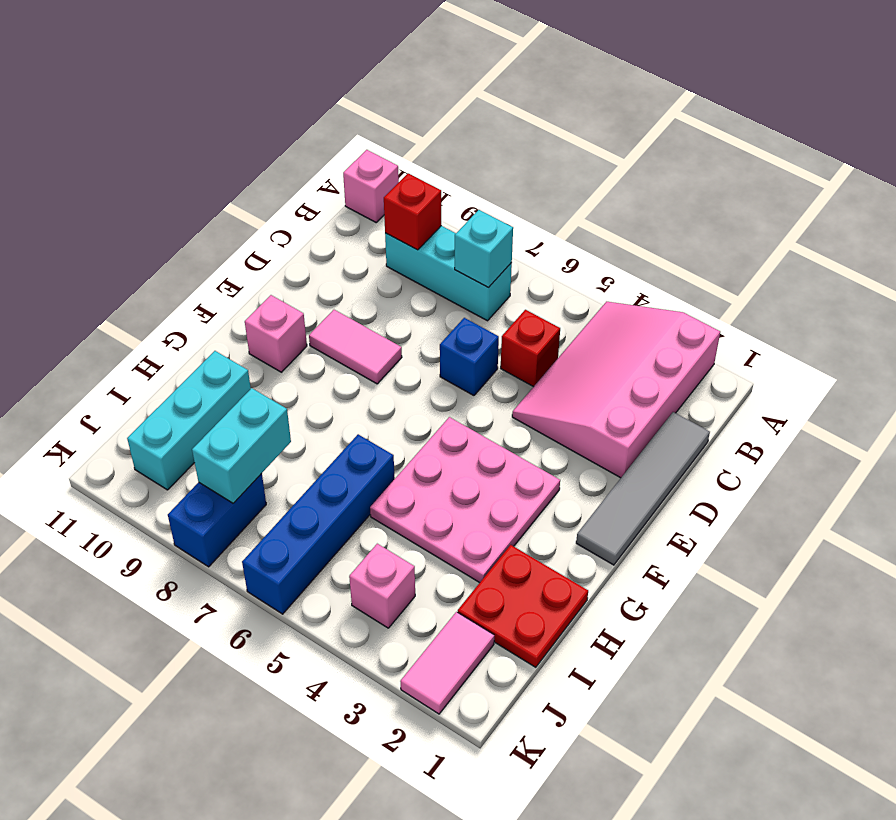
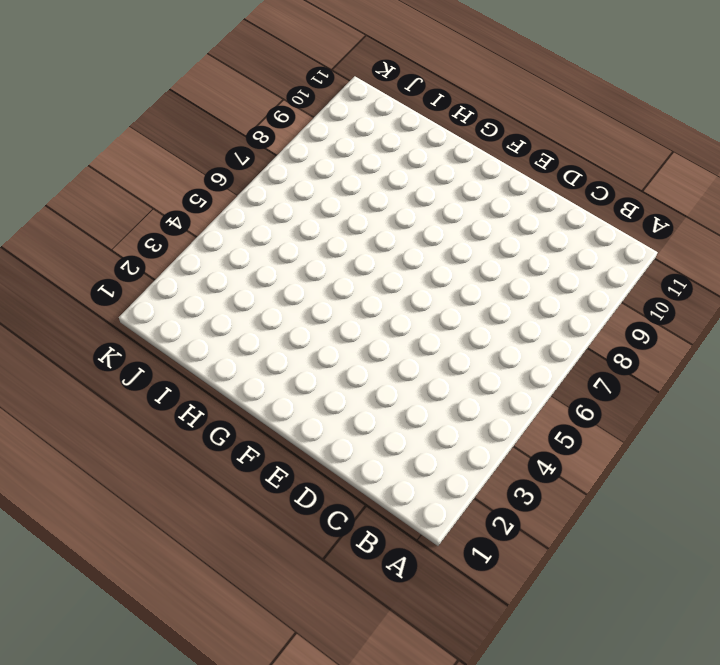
none -> pink 3x4 slope [512,302,720,478]
none -> pink 1x1 brick [343,150,399,222]
none -> cyan 1x3 brick [385,226,512,321]

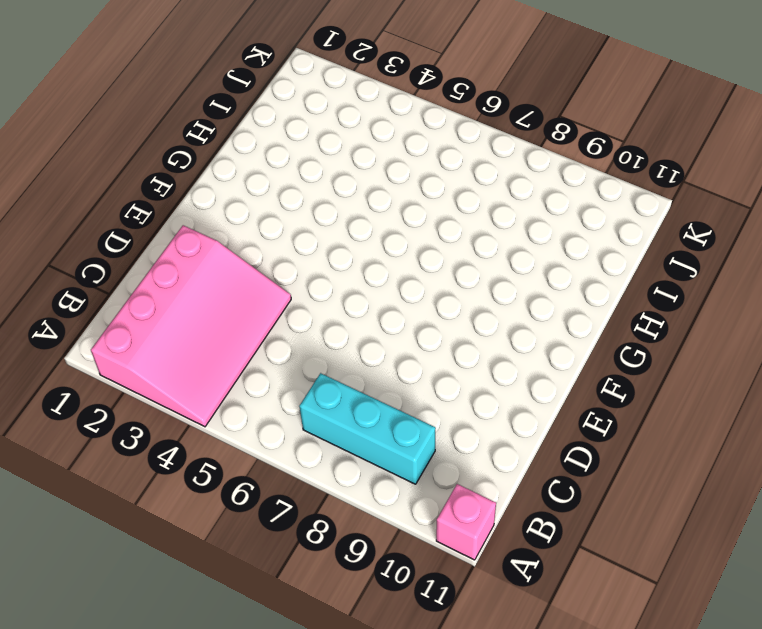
none -> grey 1x4 tile [576,412,710,565]
none -> red 1x1 brick [501,310,560,387]
none -> blue 1x1 brick [440,318,499,396]

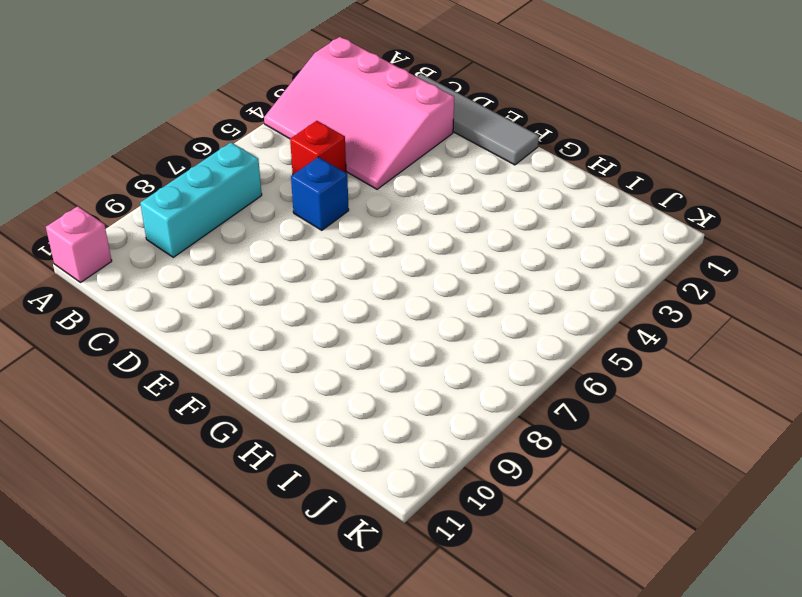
none -> pink 1x2 tile [309,310,402,384]
none -> pink 3x3 plate [370,417,560,583]
none -> pink 1x1 brick [245,295,307,372]

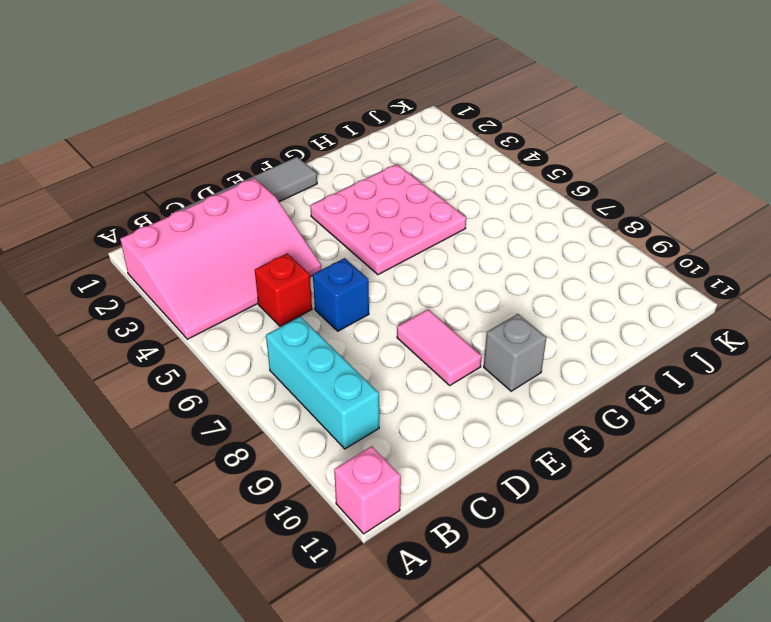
grey 1x1 brick [484,314,547,391] -> pink 1x1 brick [245,295,307,372]
none -> red 2x2 plate [458,545,588,667]
none -> blue 1x4 brick [242,434,395,614]
none -> cyan 1x3 brick [127,351,251,490]

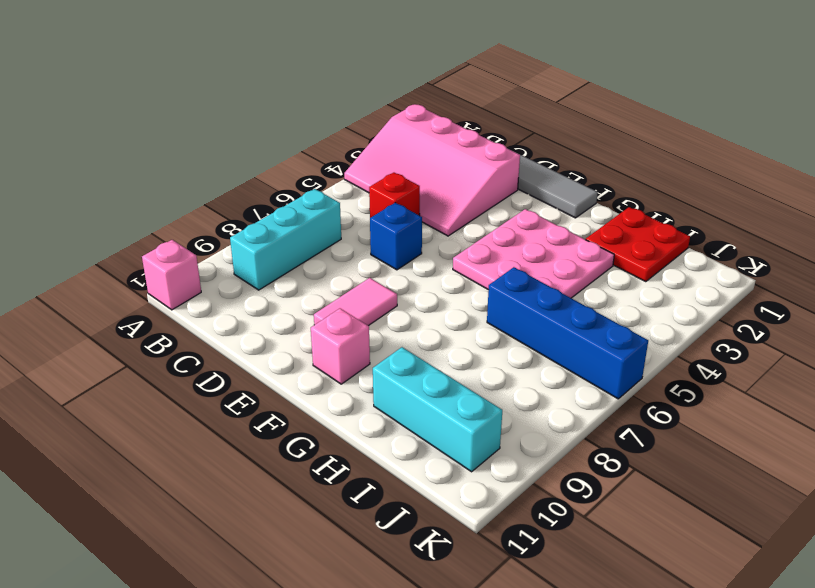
none -> pink 1x2 tile [400,612,494,714]
none -> pink 1x1 brick [349,544,415,628]
none -> blue 1x2 brick [168,473,266,567]

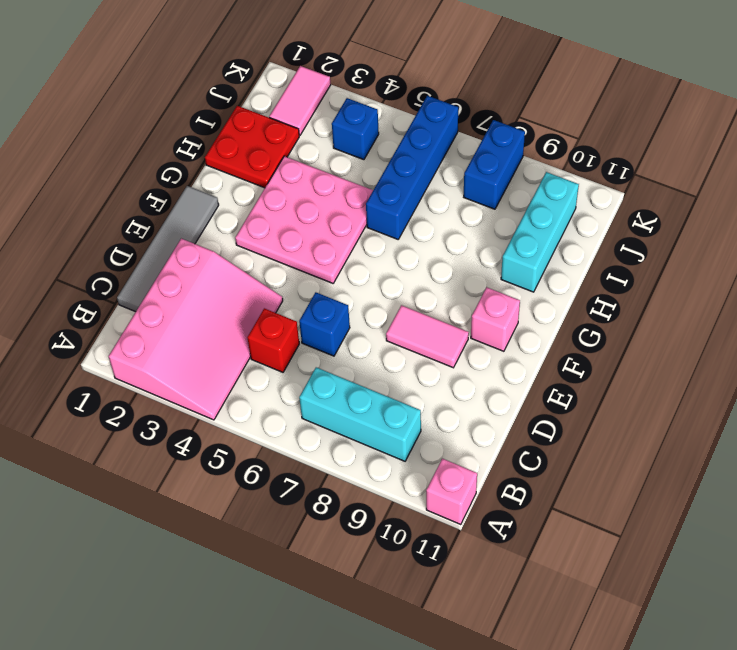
blue 1x1 brick [332,98,379,160] -> pink 1x1 brick [349,544,415,628]
none -> cyan 1x1 brick [455,210,513,288]
none -> red 1x1 brick [384,173,441,250]
none -> cyan 1x2 brick [192,388,291,503]

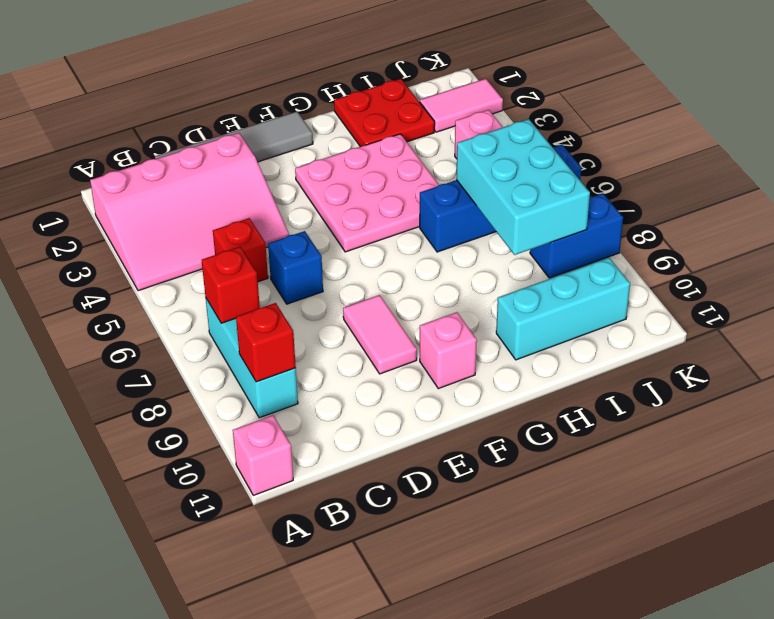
red 1x1 brick [202,247,260,323] -> cyan 1x1 brick [455,210,513,288]
cyan 2x3 brick [456,119,590,255] -> cyan 1x2 brick [192,388,291,503]

